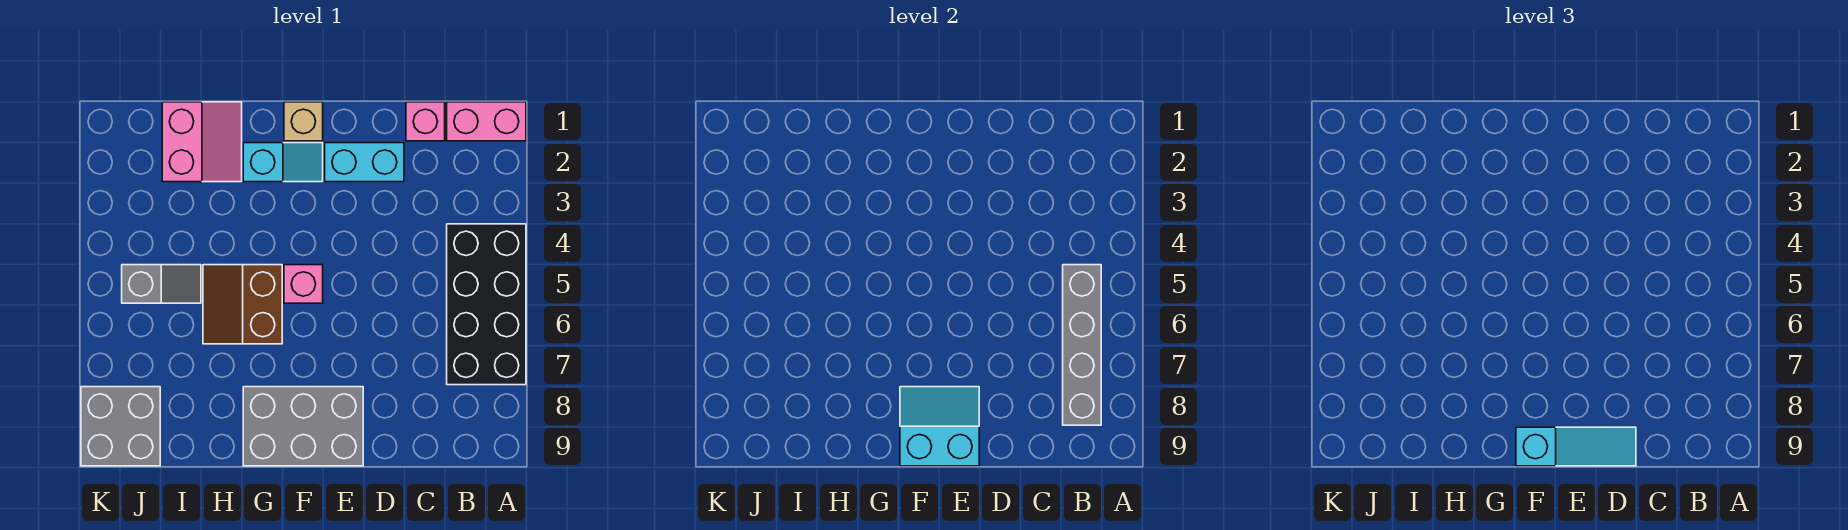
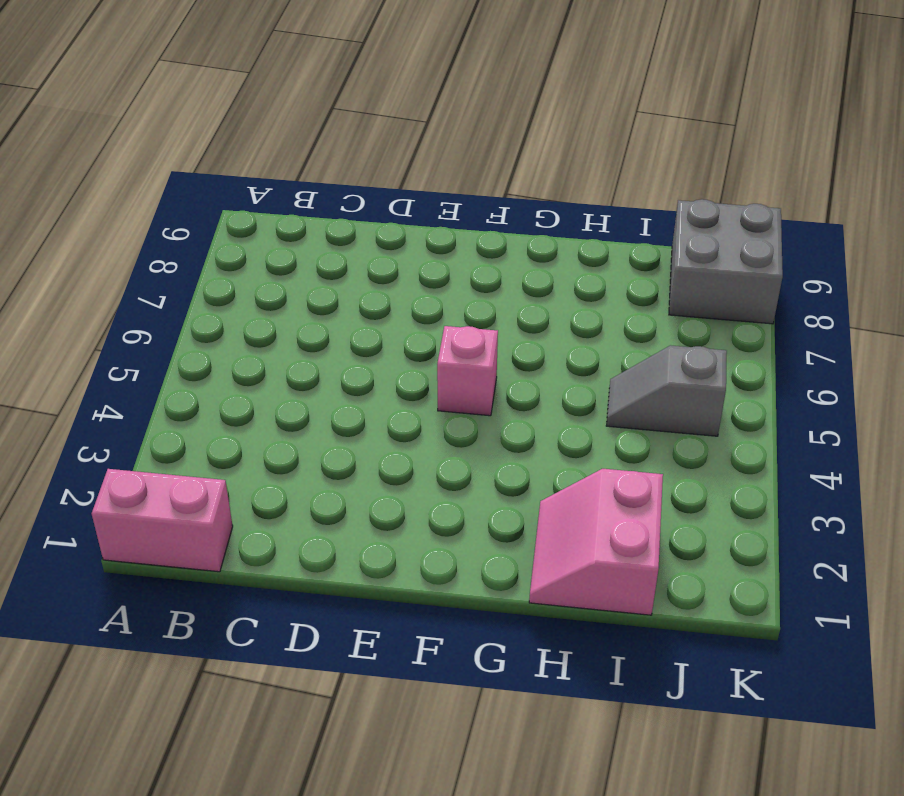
none -> black 2x4 brick [447,224,526,385]
none -> pink 1x1 brick [406,102,445,141]
none -> cyan 1x2 brick [325,143,404,182]

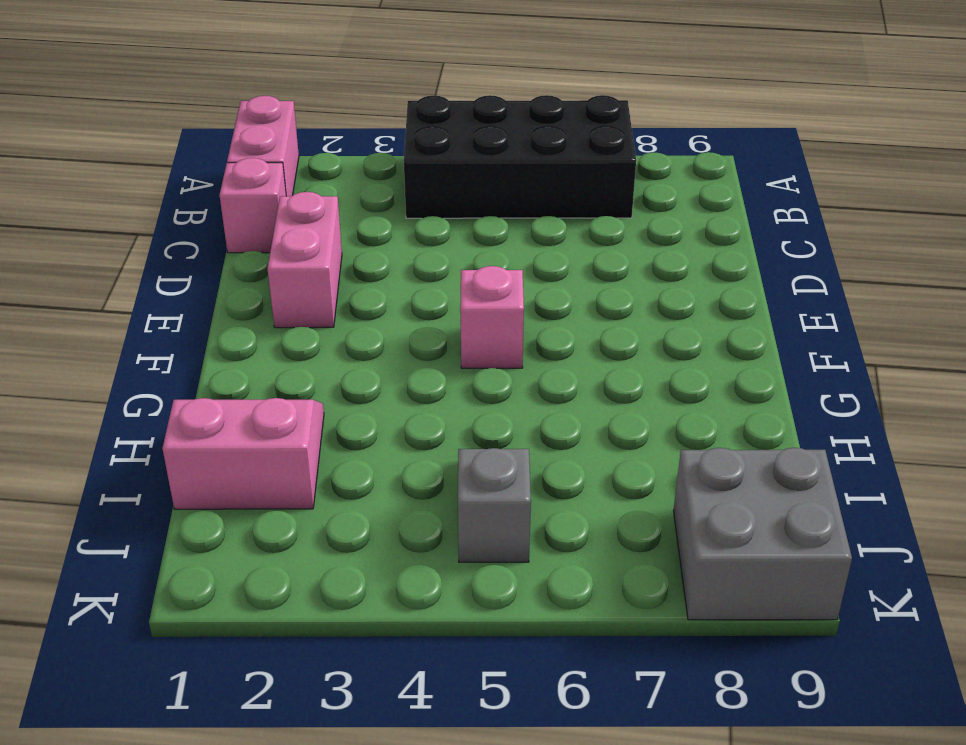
pink 1x2 brick [267,192,342,328] -> cyan 1x2 brick [325,143,404,182]
none -> grey 2x3 brick [243,387,363,466]
none -> tan 1x1 brick [284,102,323,141]
none -> cyan 1x2 slope [243,143,323,182]

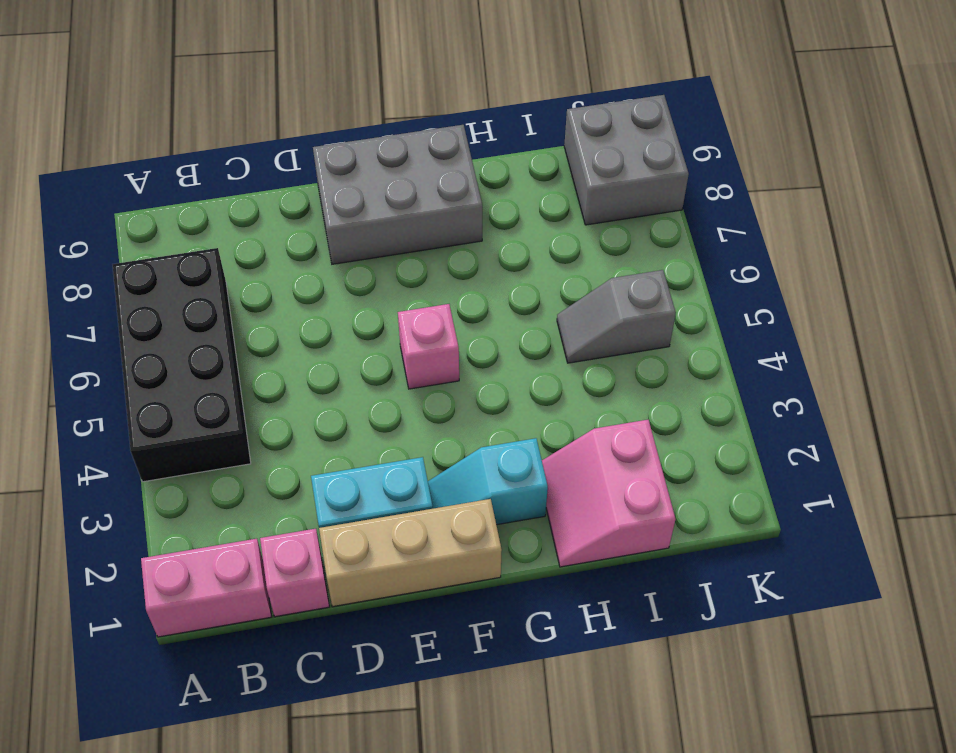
tan 1x3 brick [319,499,502,607] -> tan 1x1 brick [284,102,323,141]
none -> brown 2x2 slope [203,265,282,344]
none -> grey 1x4 brick [1063,265,1101,425]
none -> cyan 2x2 slope [900,387,979,466]

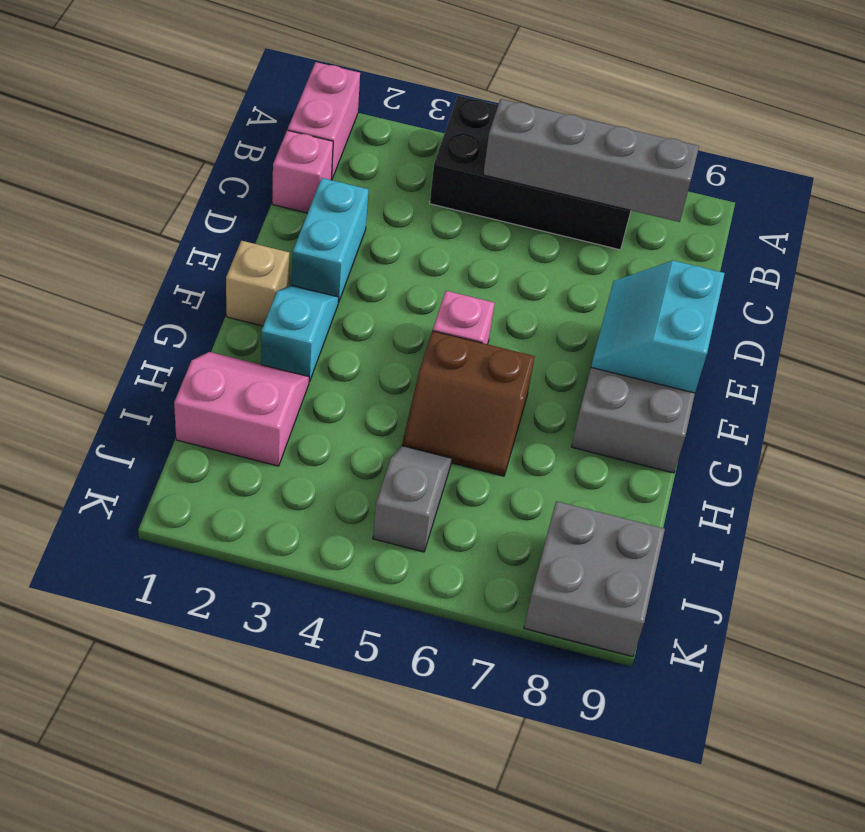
none -> cyan 1x3 slope [1516,427,1636,466]

